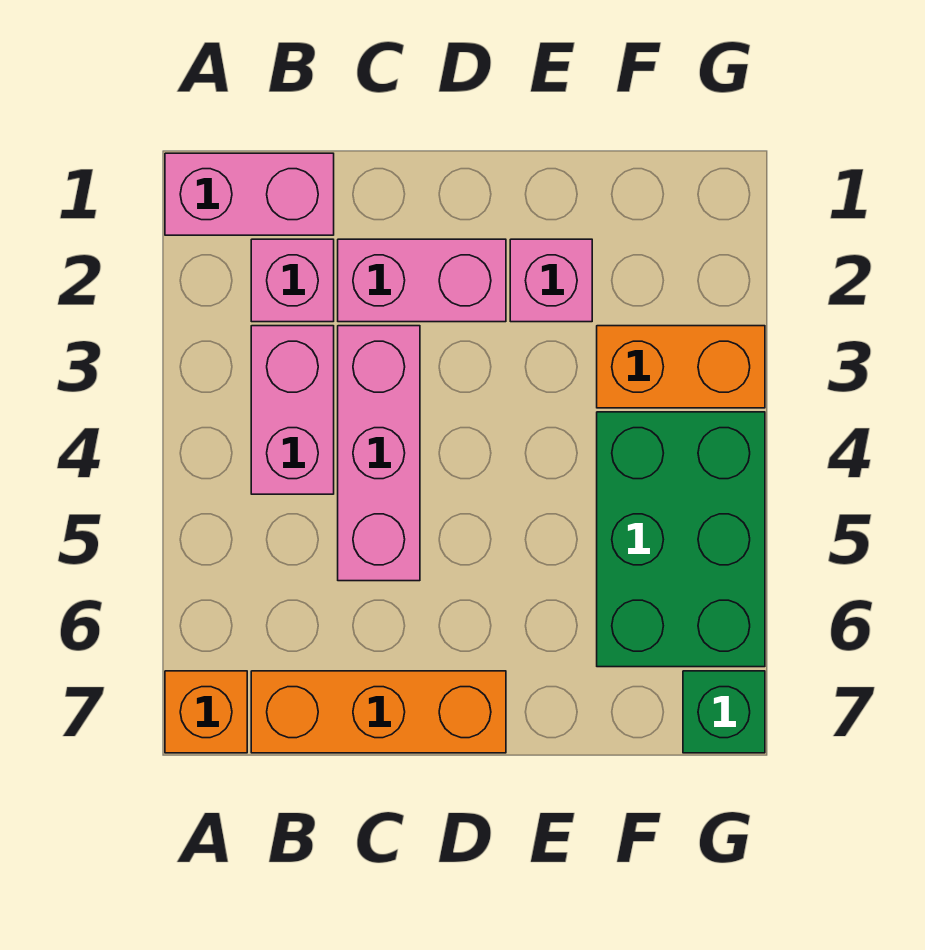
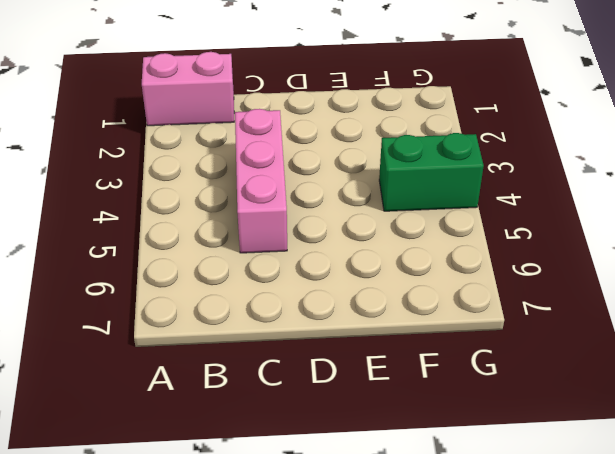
green 1x2 brick [379,133,484,211] -> green 2x3 brick [597,412,765,667]
none -> orange 1x1 brick [165,671,247,753]
none -> pink 1x1 brick [251,239,334,322]

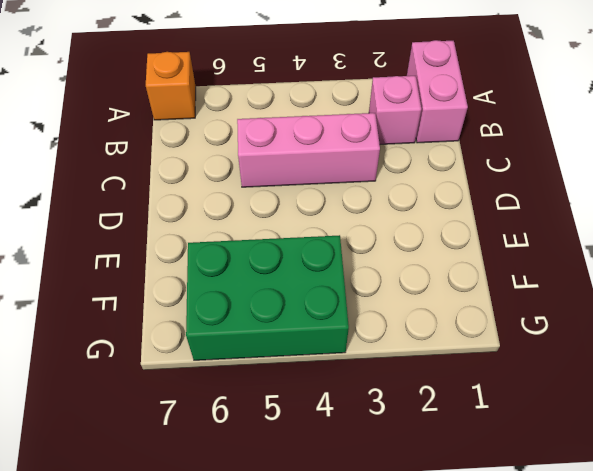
none -> pink 1x2 brick [251,326,334,494]
none -> orange 1x3 brick [251,671,506,753]

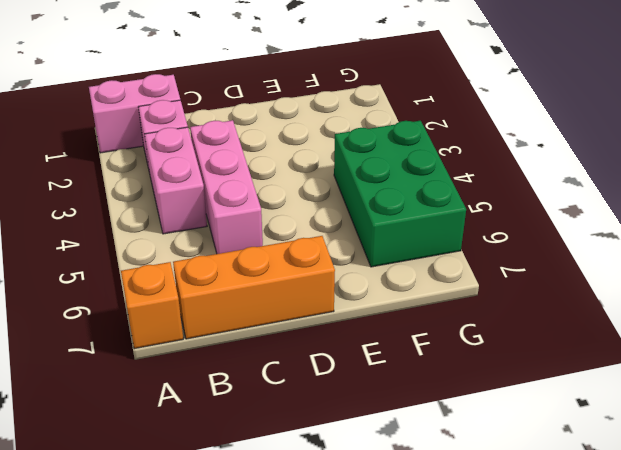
none -> pink 1x2 brick [338,239,506,322]
none -> pink 1x1 brick [510,239,592,322]

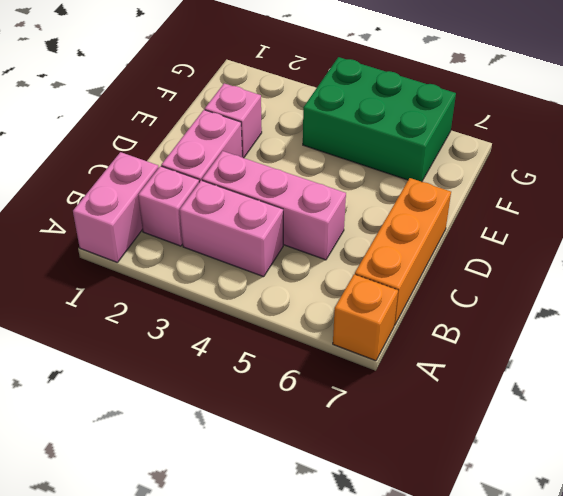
none -> orange 1x2 brick [597,326,765,408]
none -> green 1x1 brick [683,671,765,753]

